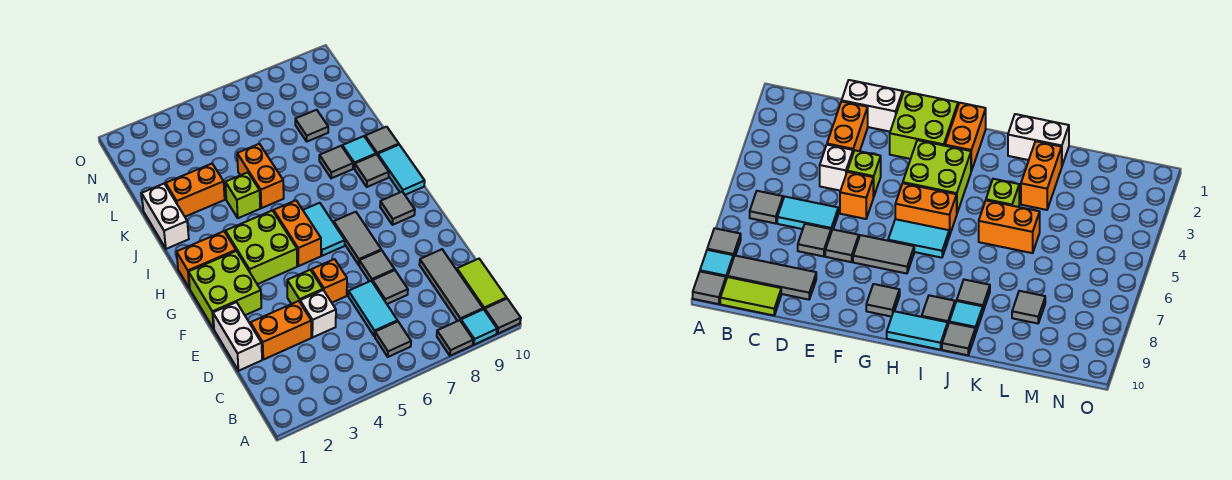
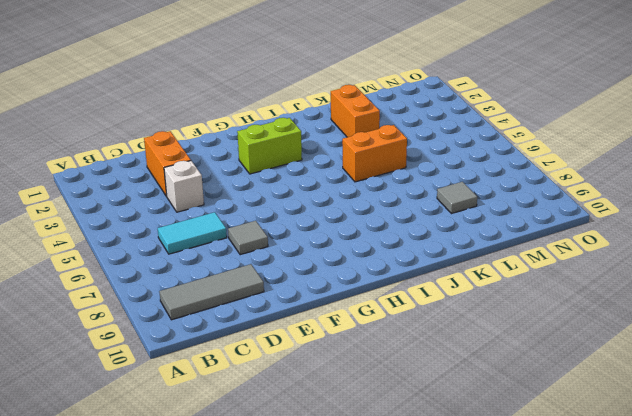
lime 1x2 brick [237,118,302,174] -> lime 2x2 brick [225,211,297,284]
none -> grey 1x1 tile [437,320,473,356]
none -> cyan 1x1 tile [461,309,497,345]
none -> grey 1x1 tile [485,299,521,334]
none -> grey 1x1 tile [375,321,411,357]

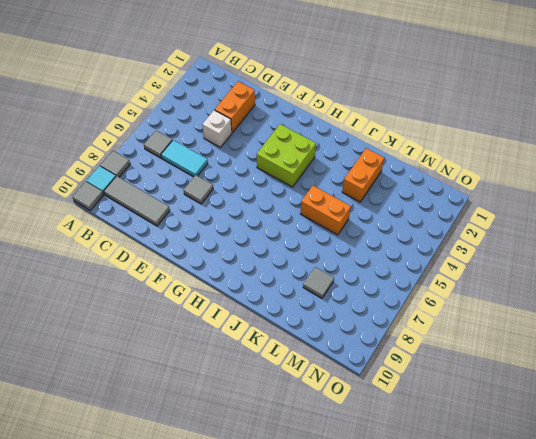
none -> lime 1x2 tile [457,259,507,310]
none -> white 1x2 brick [213,302,262,371]
none -> grey 1x1 tile [372,270,408,304]
none -> lime 1x1 brick [287,270,323,304]

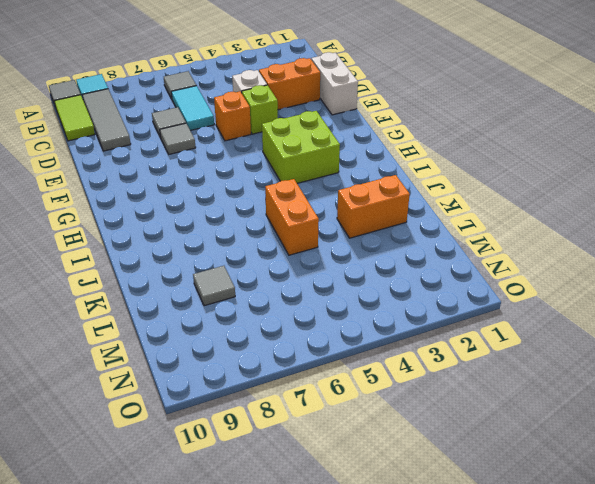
none -> grey 1x1 tile [437,320,473,356]
none -> lime 2x2 brick [189,251,261,329]
none -> grey 1x2 tile [334,212,381,265]
none -> orange 1x2 brick [274,201,321,266]

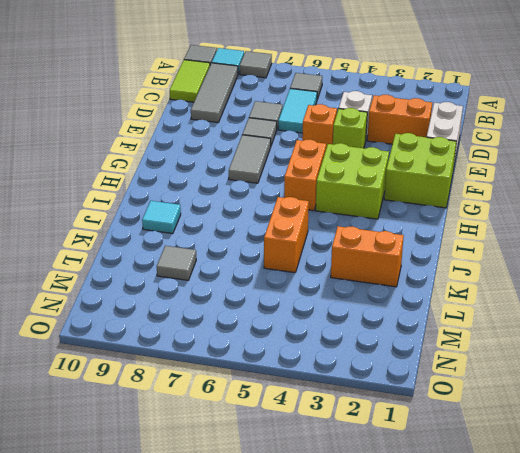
none -> cyan 1x2 tile [303,203,345,256]
none -> grey 1x1 tile [380,192,415,225]
none -> orange 1x2 brick [177,231,236,288]
none -> cyan 1x2 tile [378,145,425,195]

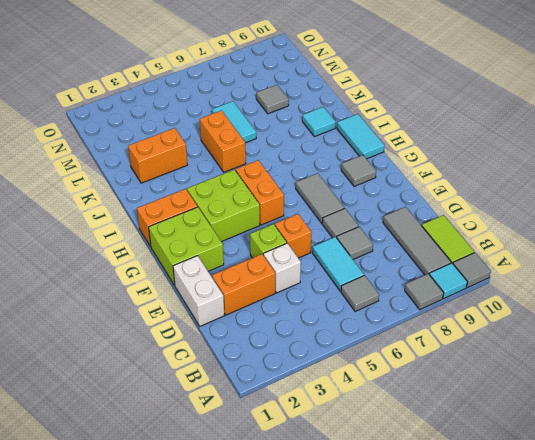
cyan 1x2 tile [212,101,256,143] -> cyan 1x2 tile moved to [303,203,345,256]
none -> grey 1x1 tile [355,154,389,187]
none -> white 1x2 brick [142,183,189,249]
none -> lime 1x1 brick [225,172,260,218]
none -> grey 1x1 tile [319,146,353,178]

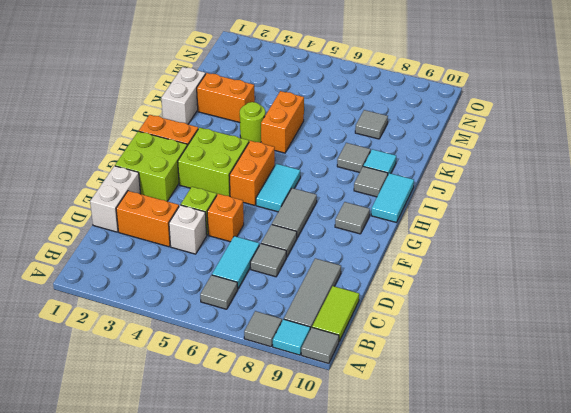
lime 1x1 round brick [240,102,265,142] -> lime 1x1 brick [225,172,260,218]
none -> grey 1x1 tile [365,127,399,155]

